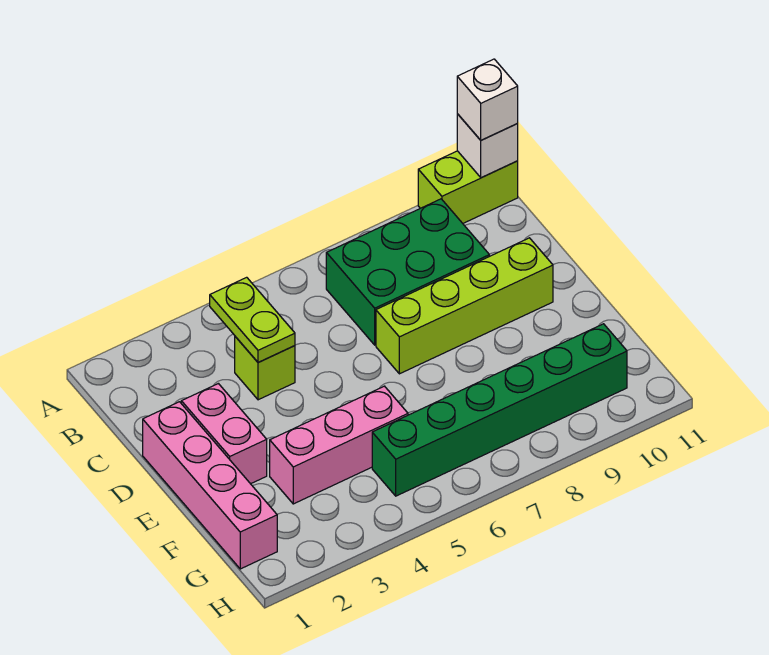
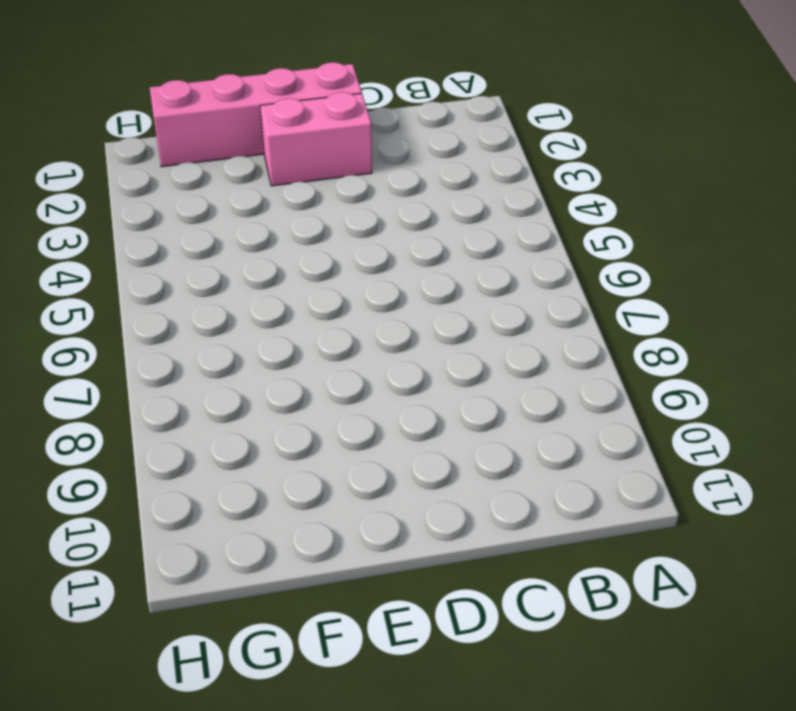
none -> lime 1x2 brick [418,151,518,223]
none -> green 2x3 brick [326,199,489,345]

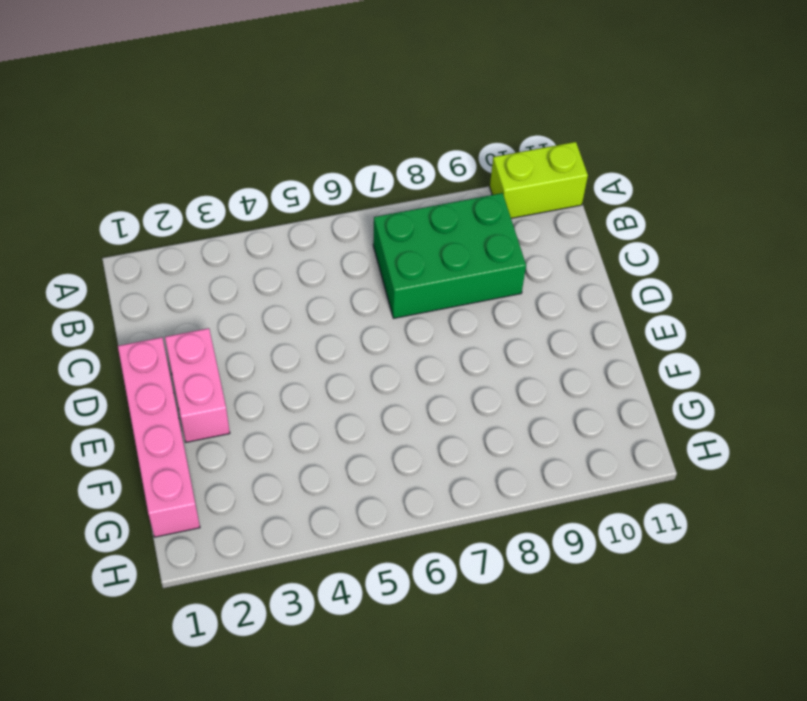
none -> lime 1x1 brick [235,337,295,400]
none -> lime 1x4 brick [376,238,553,374]

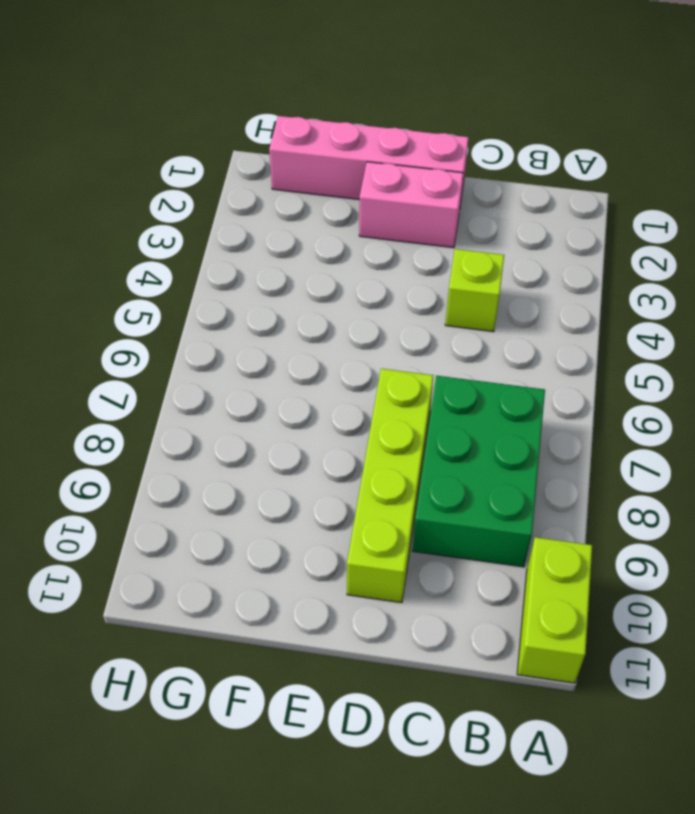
none -> pink 1x3 brick [270,386,408,504]
none -> green 1x6 brick [372,324,627,496]

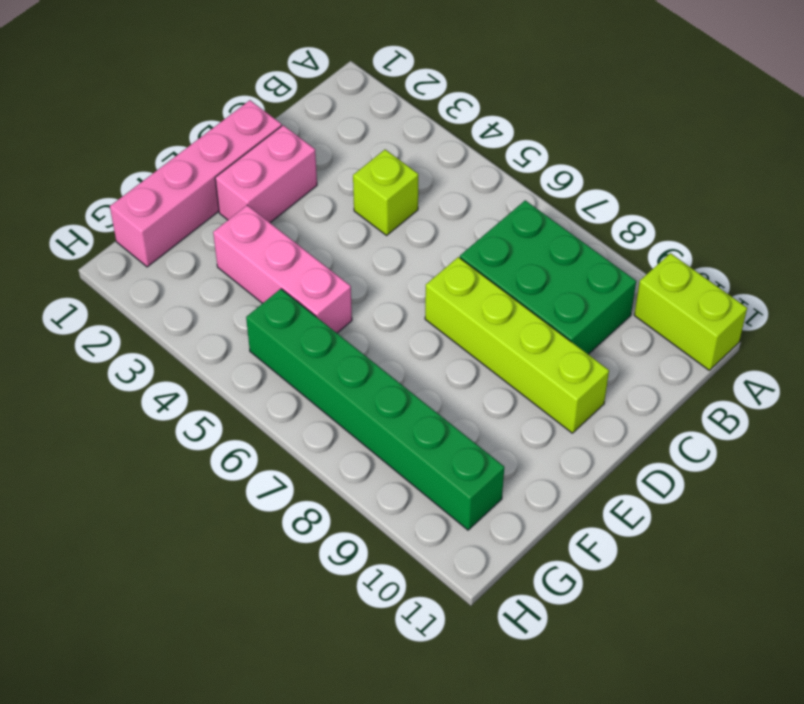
none -> white 1x1 brick [457,114,518,178]
none -> lime 1x2 plate [210,277,295,363]

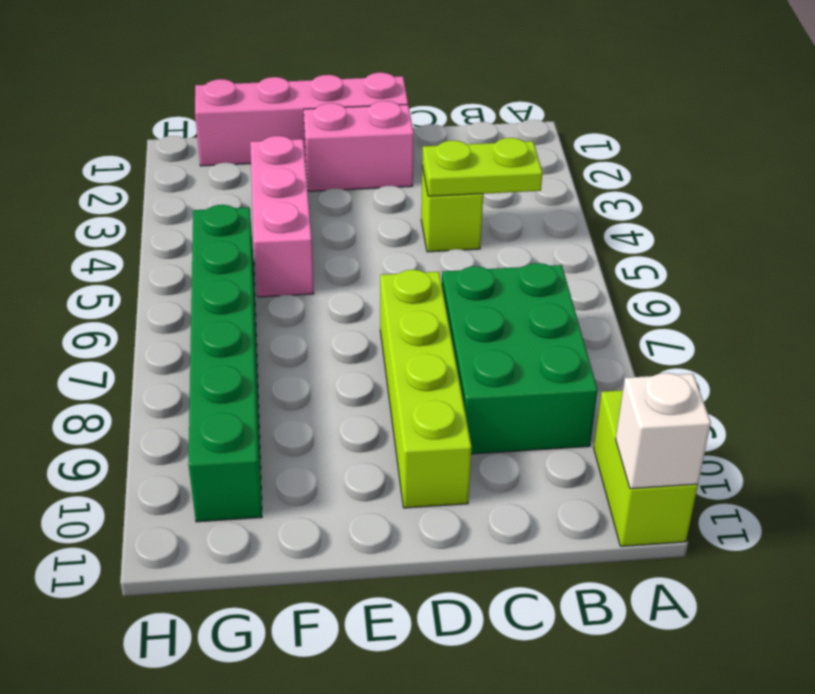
none -> white 1x1 brick [457,59,518,140]

